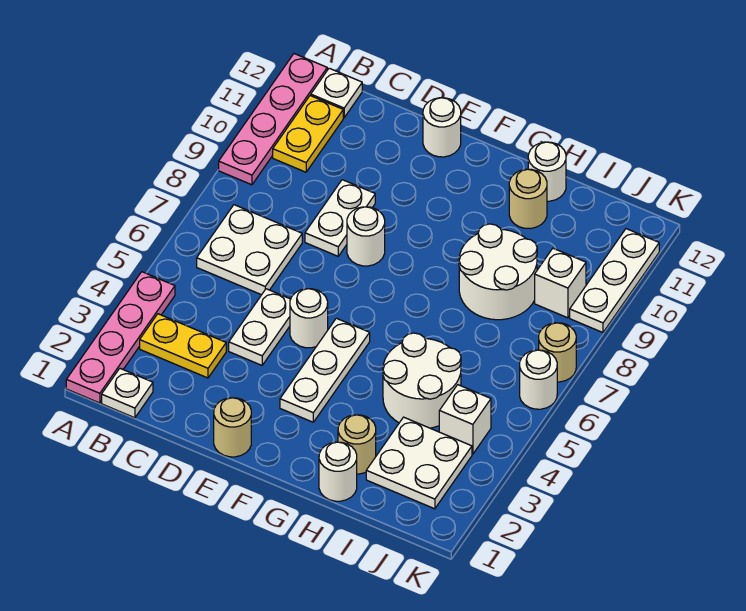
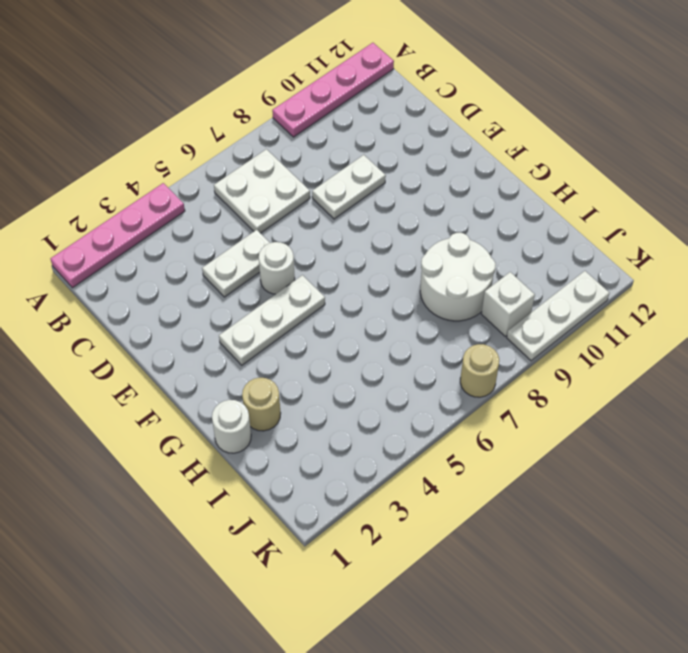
none -> white 1x1 plate [102,369,153,418]
none -> yellow 1x2 plate [140,314,226,378]
none -> yellow 1x2 plate [273,96,343,172]

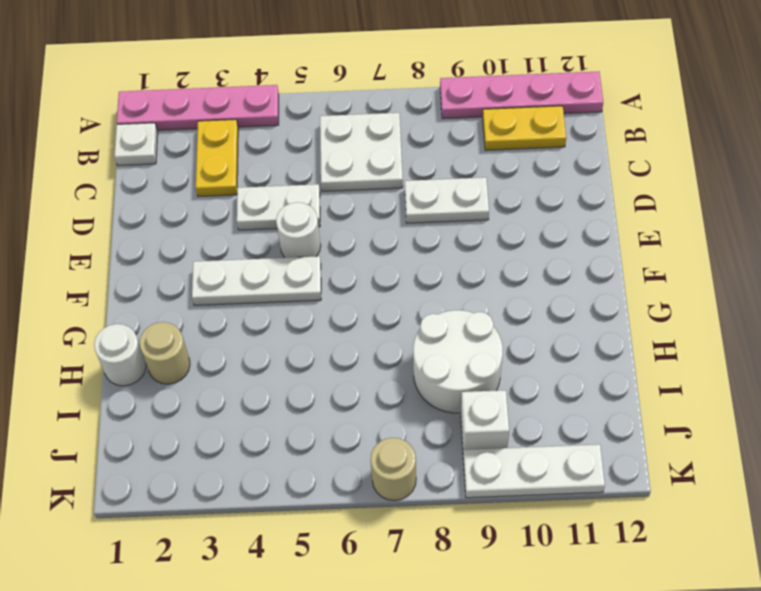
none -> white 1x1 plate [311,68,362,118]
none -> tan 1x1 round brick [214,398,251,457]
none -> white 1x1 round brick [347,207,385,266]

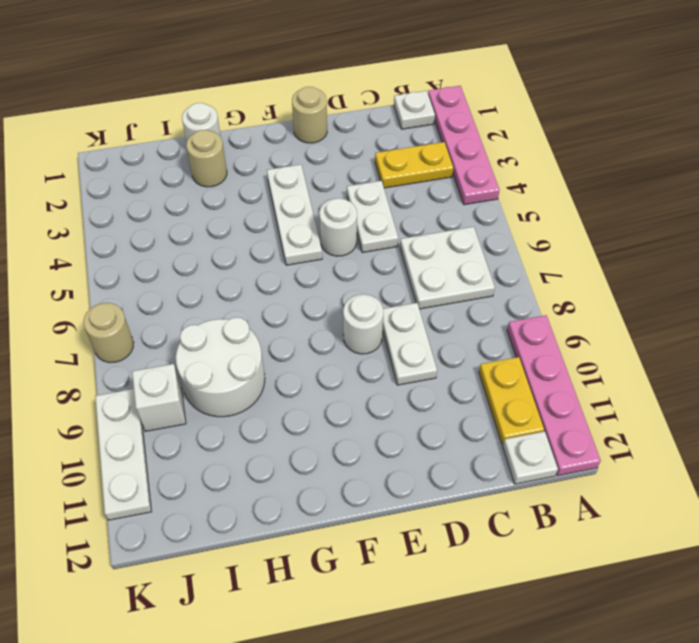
none -> white 1x1 round brick [423,98,461,157]
none -> white 2x2 round brick [383,333,461,428]
none -> tan 1x1 round brick [509,169,547,229]

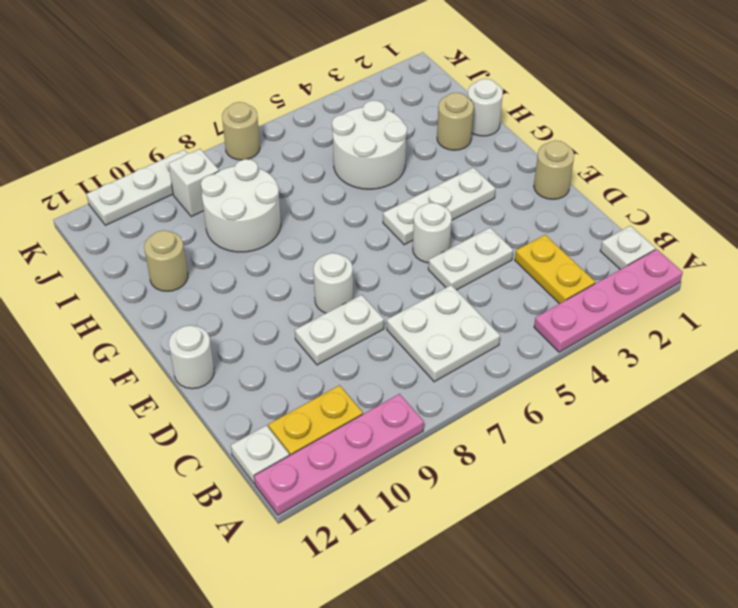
none -> white 1x1 round brick [528,142,566,201]
none -> white 2x2 plate [366,417,472,509]
none -> white 1x1 brick [439,385,491,454]

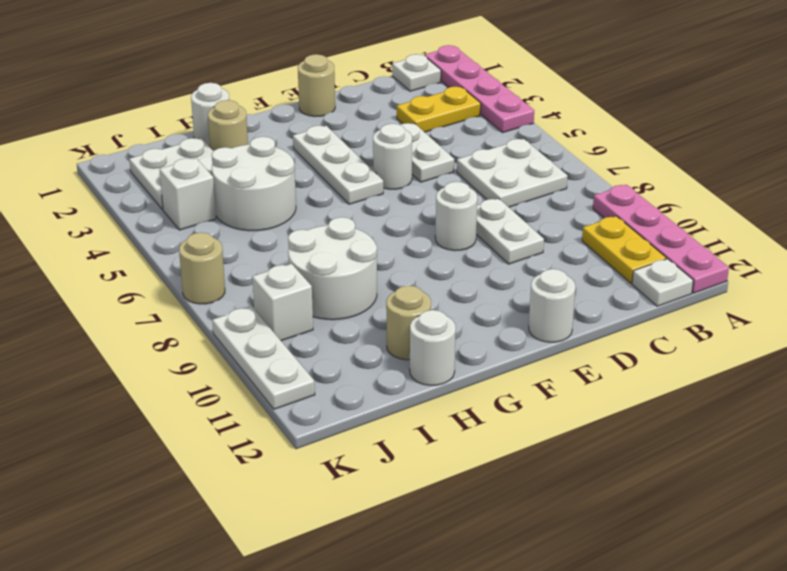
none -> white 1x1 round brick [520,350,557,409]

